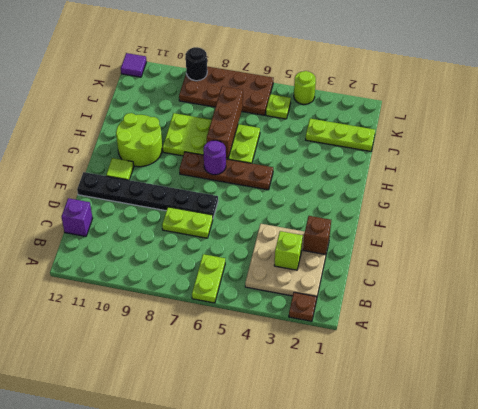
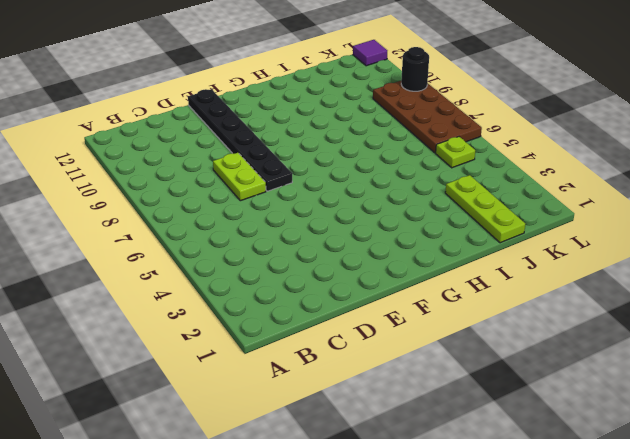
none -> brown 1x1 plate [289,292,317,321]
none -> lime 1x2 plate [192,254,225,303]
none -> tan 3x3 plate [245,224,329,297]

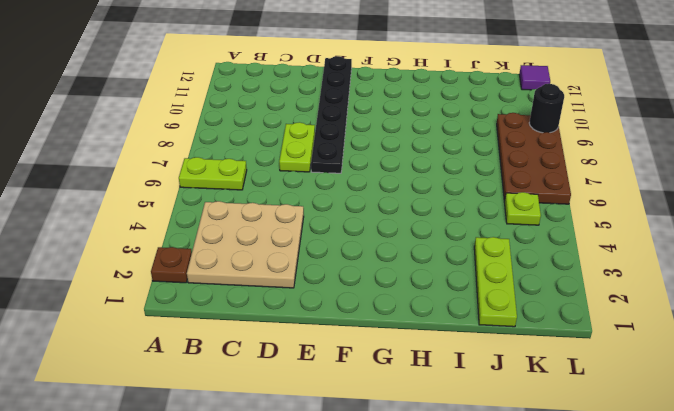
none -> purple 1x1 brick [61,198,93,236]
none -> lime 1x1 tile [106,158,134,180]
none -> brown 1x4 plate [179,152,273,190]

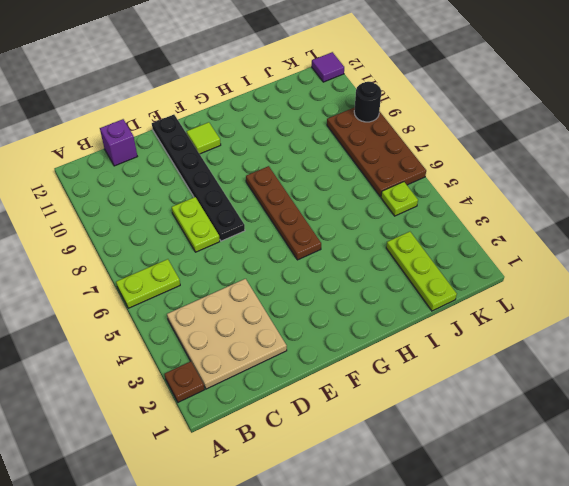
none -> lime 2x2 round brick [116,113,162,167]
none -> lime 2x4 plate [163,113,260,163]
none -> lime 1x1 round brick [294,71,316,104]

